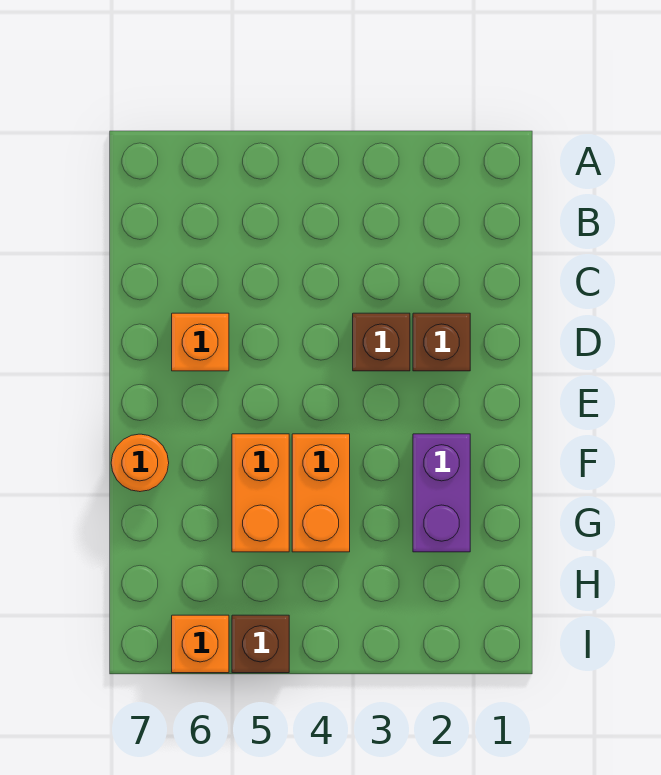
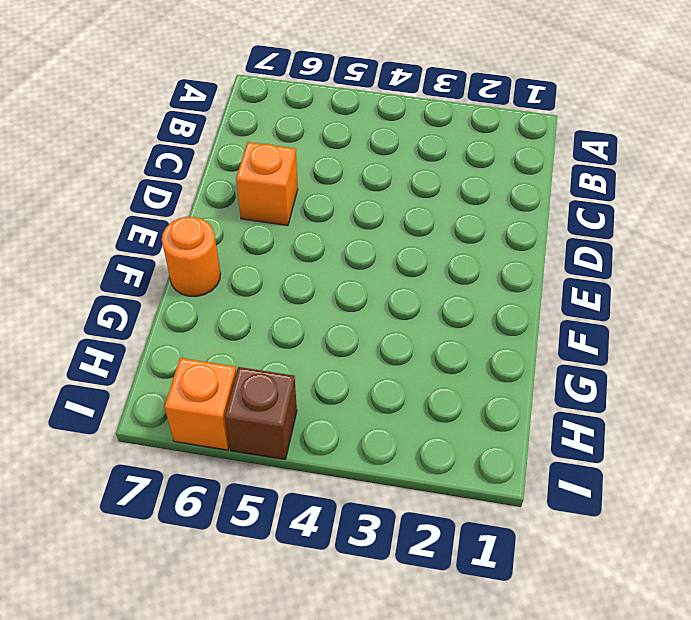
none -> brown 1x1 brick [413,313,470,371]
none -> brown 1x1 brick [353,313,410,371]

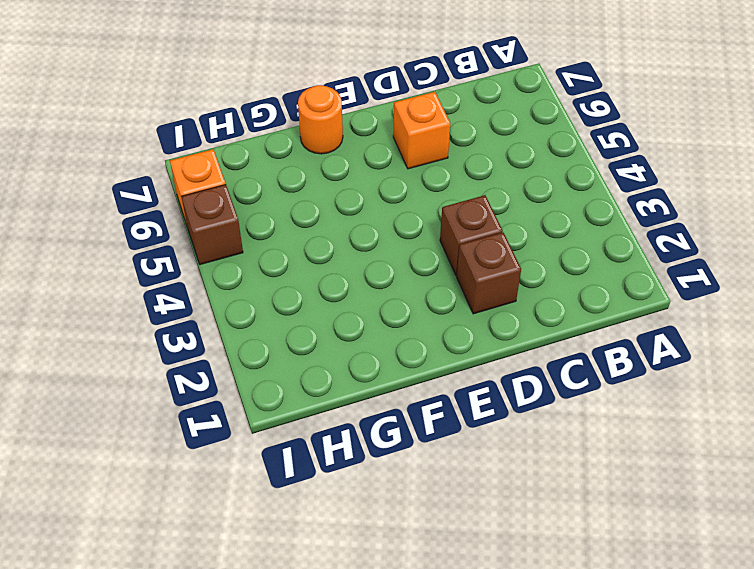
none -> purple 1x2 brick [413,434,470,552]
none -> orange 1x2 brick [292,434,350,552]

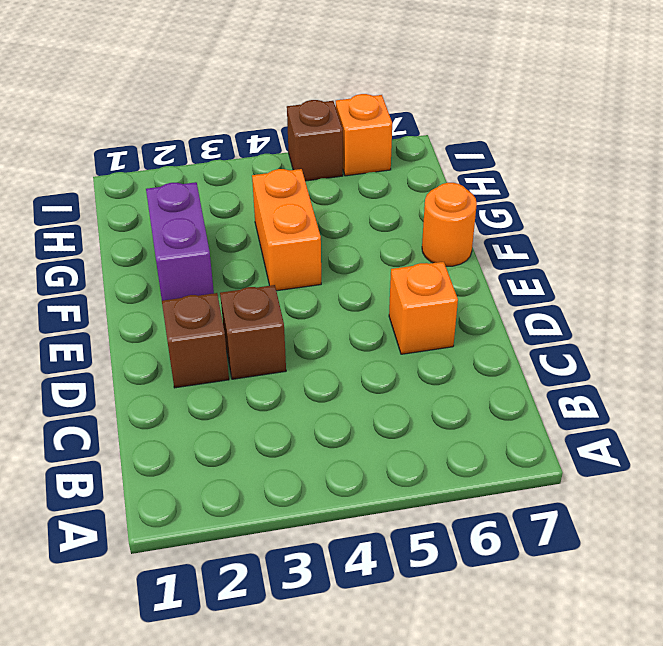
none -> orange 1x2 brick [232,434,289,552]

